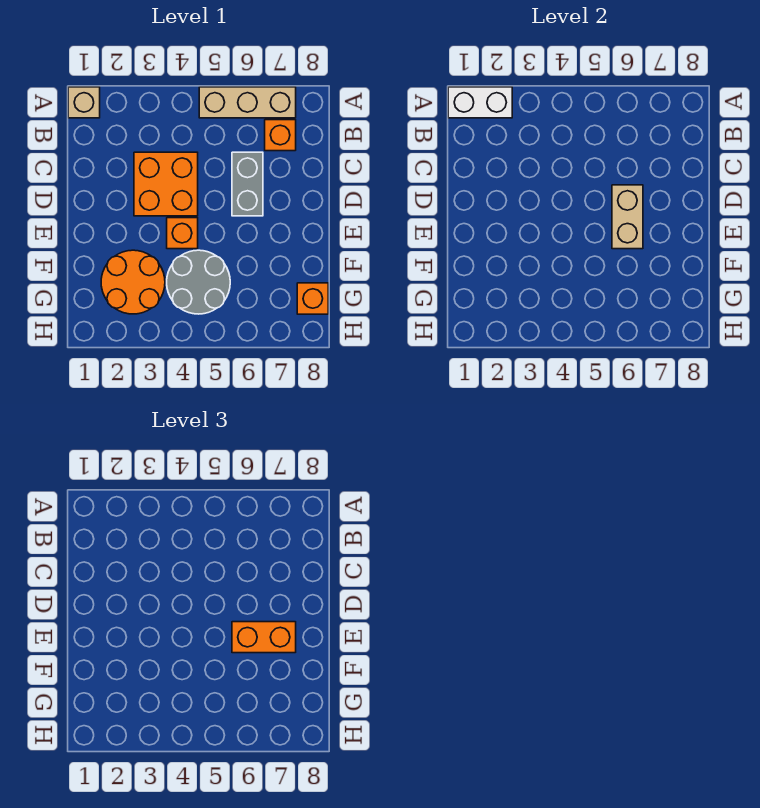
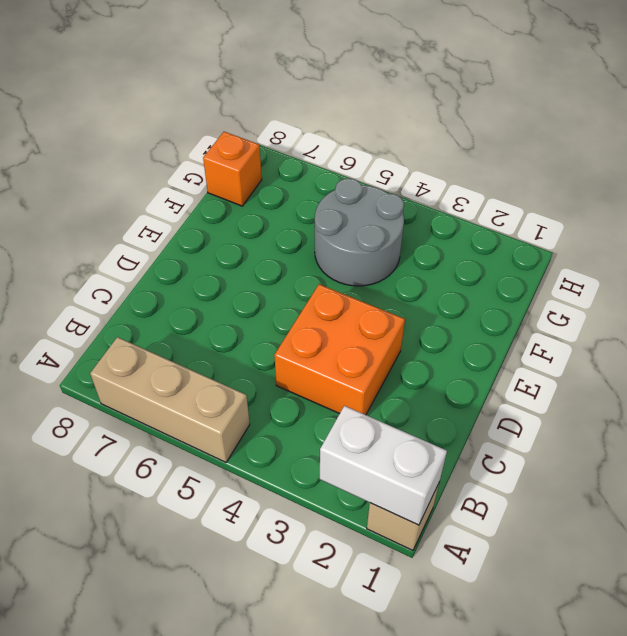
none -> orange 1x1 brick [265,120,296,151]
none -> grey 1x2 brick [232,152,263,216]
none -> orange 1x1 brick [167,218,198,249]

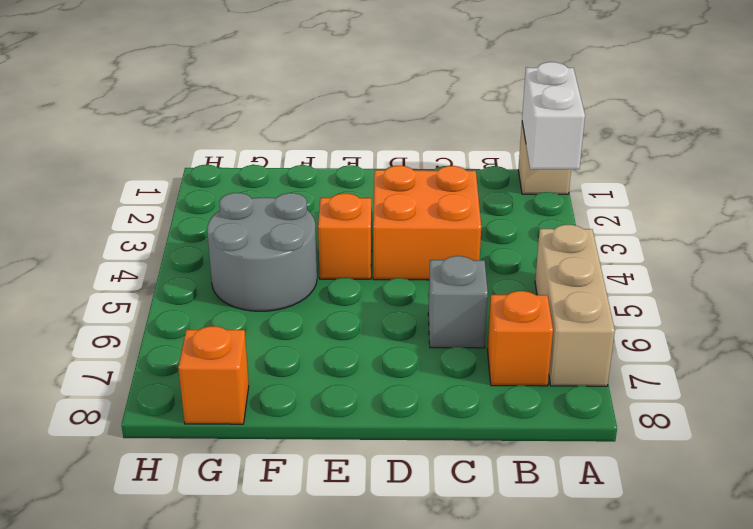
grey 1x1 brick [428,256,488,348] -> grey 1x2 brick [232,152,263,216]
none -> orange 2x2 round brick [101,250,165,314]
none -> tan 1x2 brick [612,185,643,249]
none -> orange 1x2 brick [232,622,296,653]

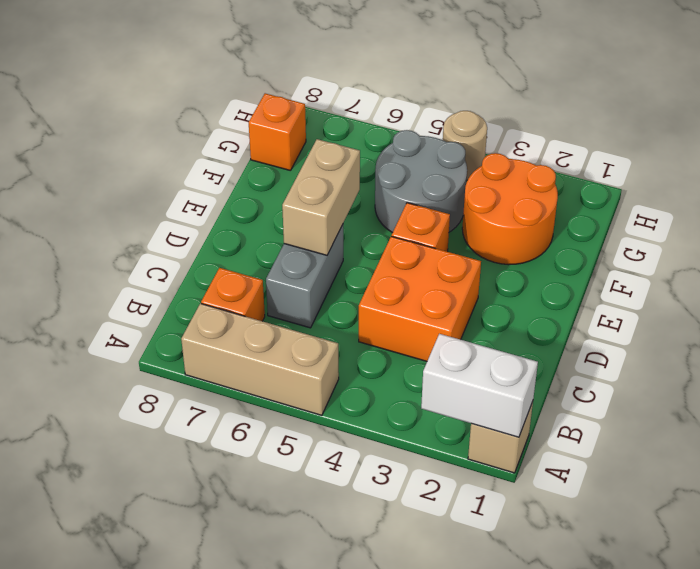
tan 1x1 round brick [443,111,487,180] -> none
none -> orange 1x2 brick [232,622,296,653]

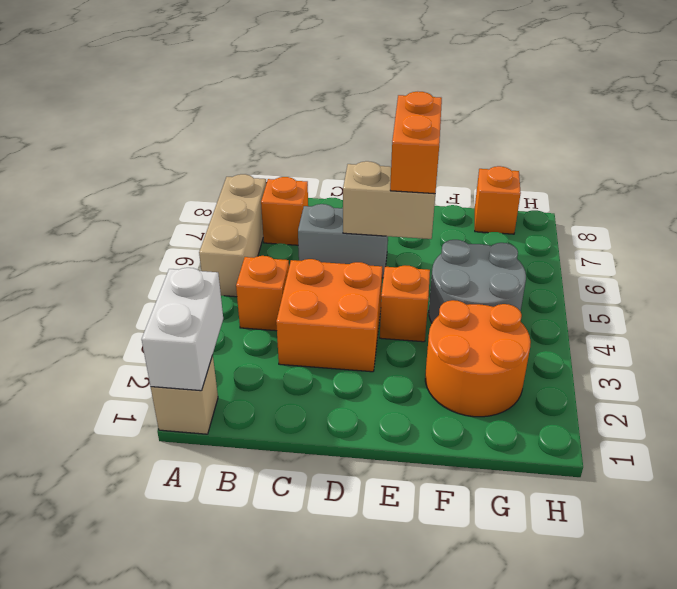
orange 1x1 brick [236,256,289,331] -> none

